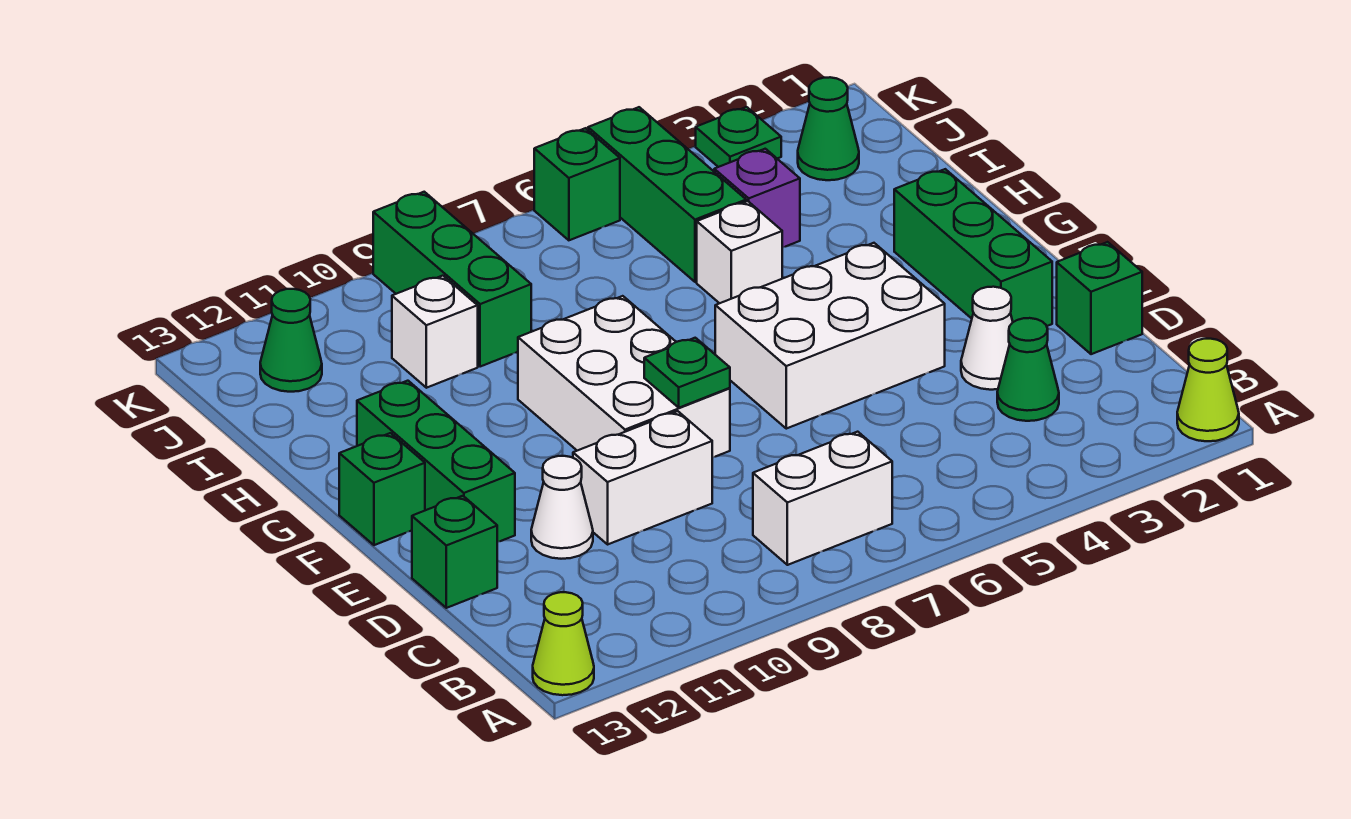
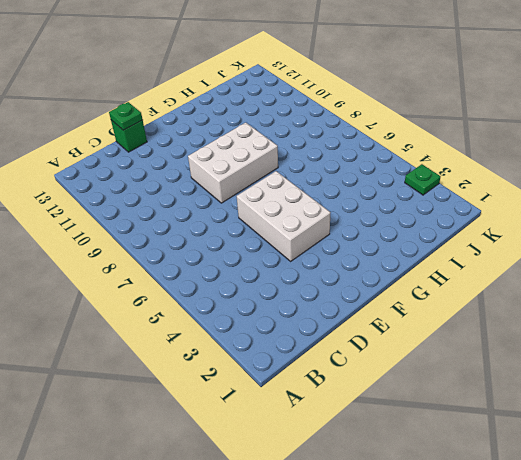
green 1x1 plate [109,102,143,130] -> green 1x1 plate moved to [644,338,730,408]
none -> lime 1x1 cone [1177,339,1239,441]
none -> lime 1x1 cone [533,592,594,695]
none -> white 1x2 brick [753,432,892,565]

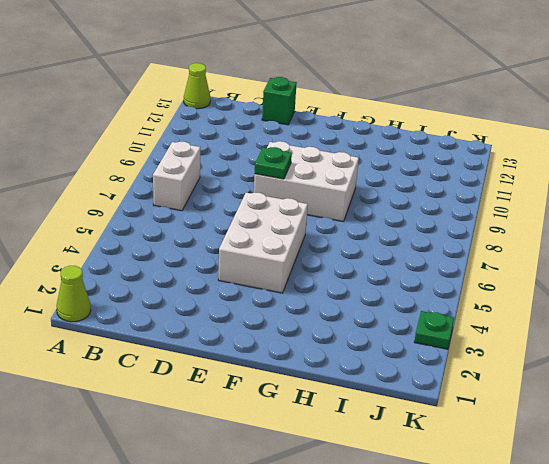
none -> green 1x1 cone [997,318,1059,421]
none -> green 1x1 brick [1057,242,1142,354]
none -> white 1x1 cone [961,287,1013,390]

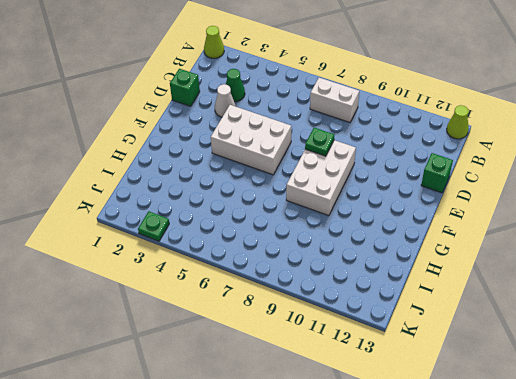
none -> white 1x2 brick [573,411,712,544]
none -> white 1x1 cone [531,456,593,559]
none -> green 1x3 brick [894,169,1052,326]

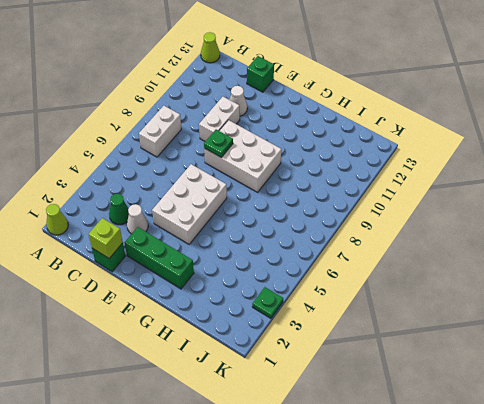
lime 1x1 brick [88,218,123,258] -> none
none -> green 1x3 brick [357,381,515,542]
none -> green 1x1 brick [339,433,425,545]
none -> white 1x1 brick [697,201,782,303]

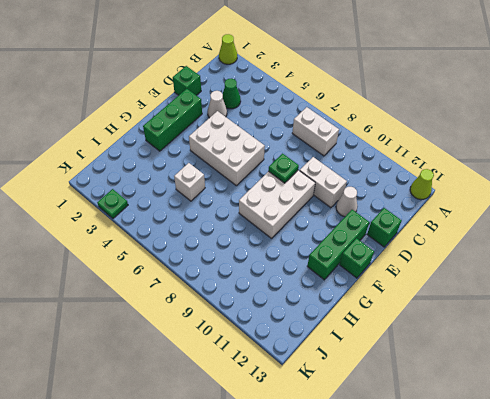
none -> purple 1x1 brick [714,149,800,247]
none -> green 1x3 brick [588,107,746,282]
none -> green 1x3 brick [373,192,531,367]

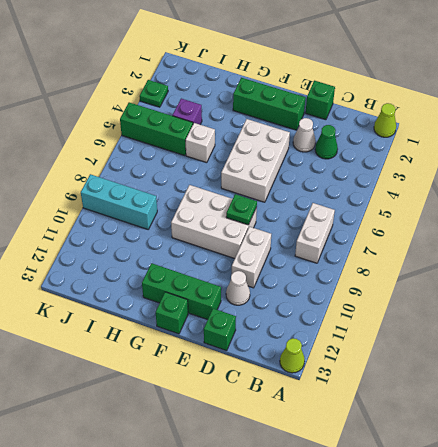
cyan 1x3 brick [81,174,157,229] -> green 1x3 brick [373,192,531,367]
none -> white 1x1 brick [392,276,478,388]
none -> green 1x1 cone [798,77,859,180]
none -> green 1x1 cone [260,289,322,392]

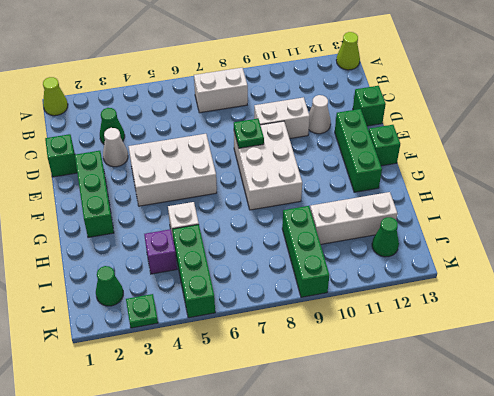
white 1x3 brick [310,192,397,244] -> white 1x1 brick [392,276,478,388]
none -> green 1x1 brick [534,128,620,240]

